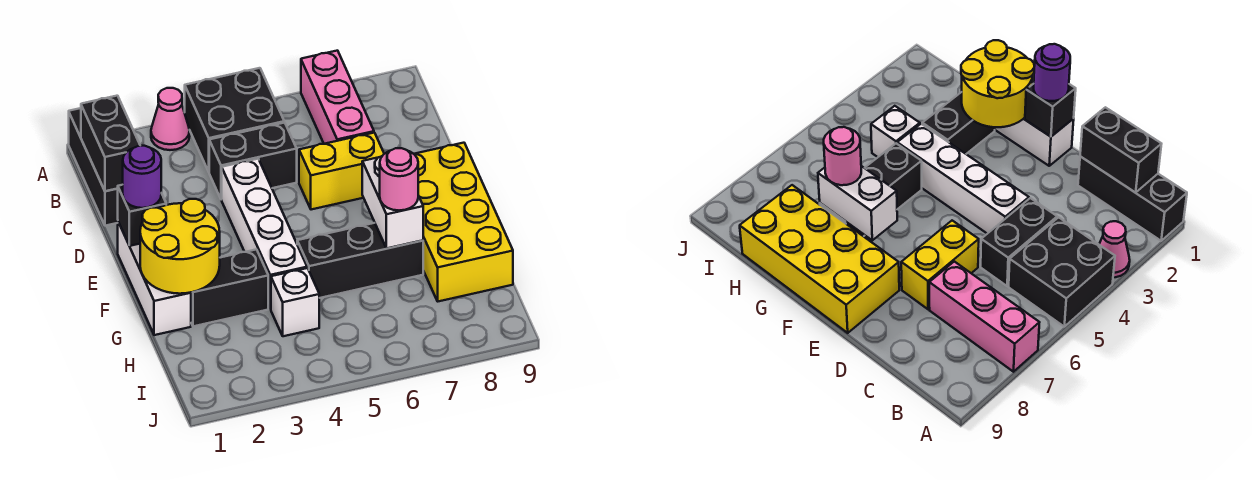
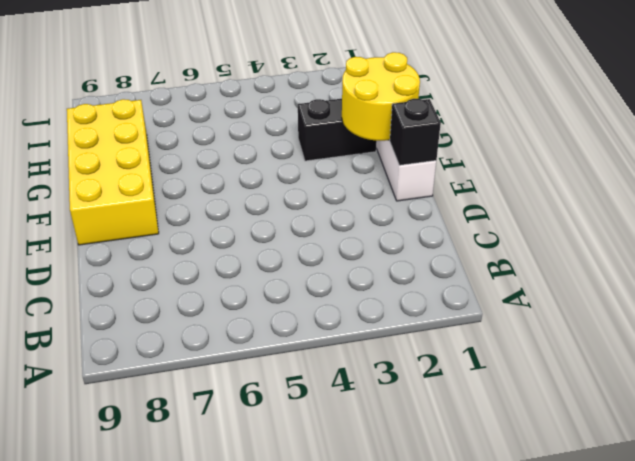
none -> black 1x3 brick [69,108,118,226]
none -> pink 1x1 cone [151,88,190,150]
none -> black 2x2 brick [185,68,284,172]

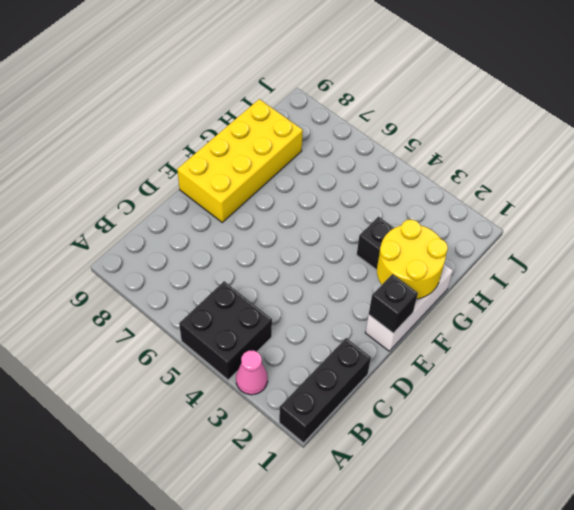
none -> pink 1x3 brick [301,51,374,144]
none -> black 1x2 brick [209,123,297,200]
none -> white 1x4 brick [222,159,307,309]

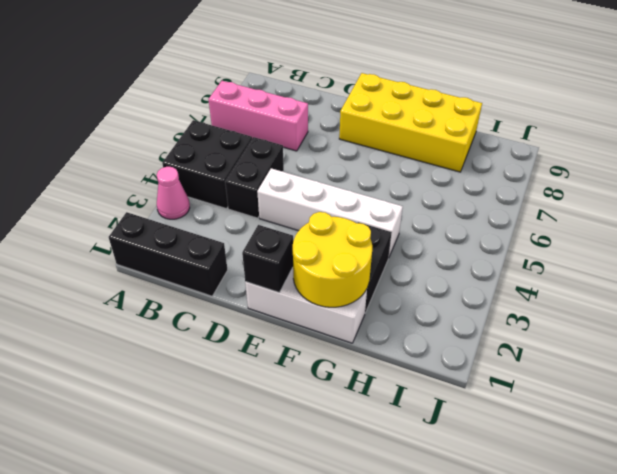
none -> yellow 1x2 brick [299,133,384,210]
none -> black 1x3 brick [297,223,423,298]
none -> white 1x1 brick [271,268,319,336]

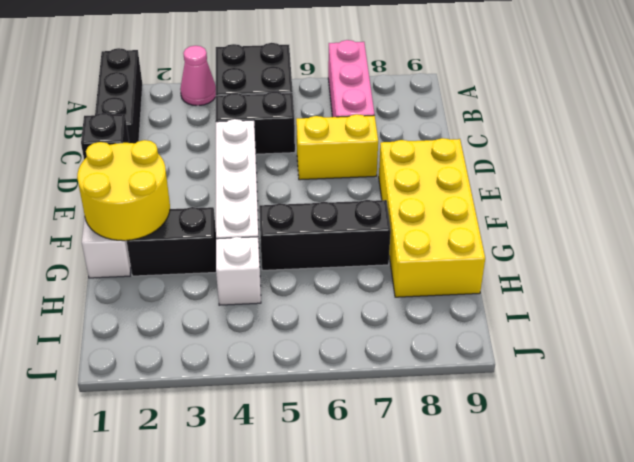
none -> black 1x2 brick [81,96,140,191]
none -> white 1x2 brick [362,156,423,248]
none -> purple 1x1 round brick [123,146,161,208]

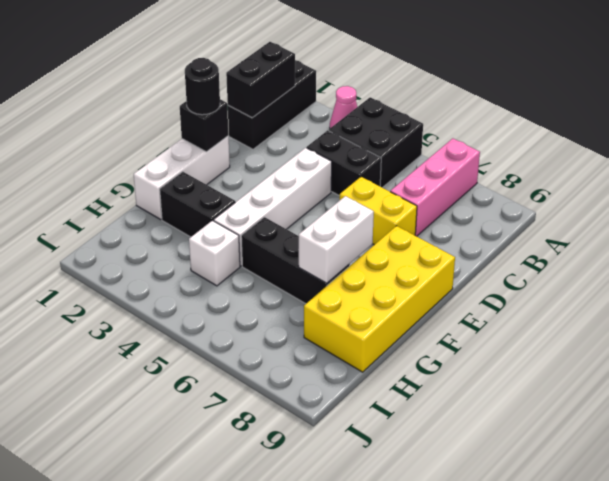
black 1x1 round brick [185,58,220,115] -> purple 1x1 round brick [123,146,161,208]
none -> yellow 2x2 round brick [140,199,220,294]
none -> pink 1x1 round brick [380,148,418,210]

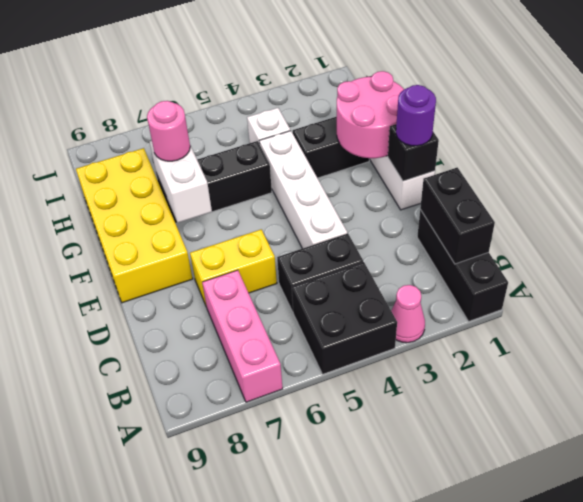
pink 2x2 round brick [337,71,404,158] -> yellow 2x2 round brick [140,199,220,294]

